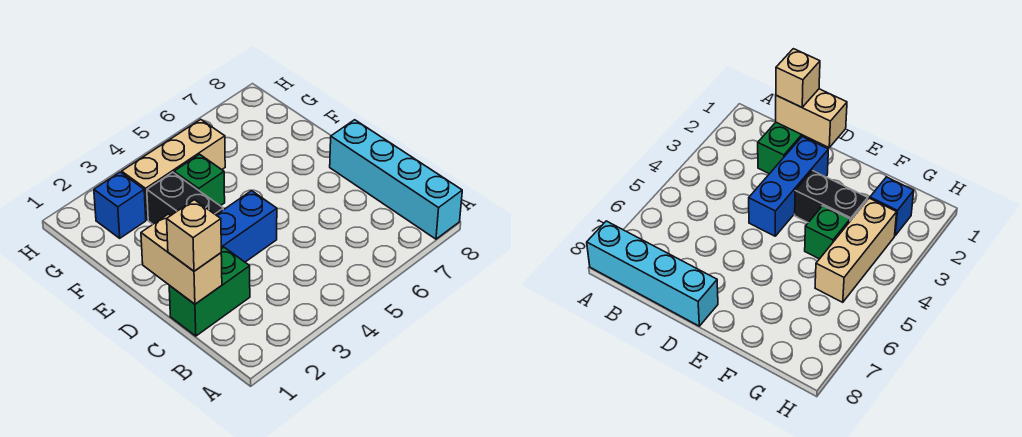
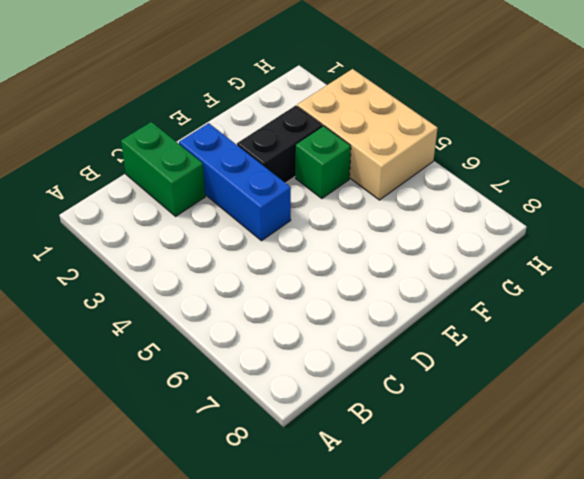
tan 2x3 brick [297,69,438,200] -> tan 1x3 brick [122,119,225,220]
none -> cyan 1x4 brick [330,120,462,239]
none -> blue 1x1 brick [94,172,146,238]

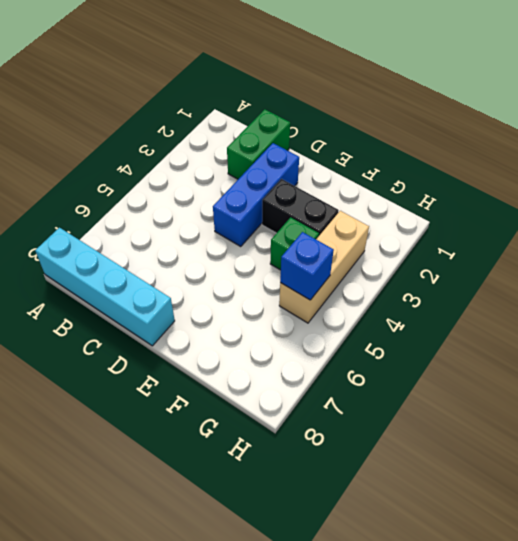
blue 1x1 brick [280,232,334,300] -> blue 1x1 brick moved to [94,172,146,238]
none -> tan 1x2 brick [141,214,222,304]
none -> tan 1x1 brick [167,200,221,271]

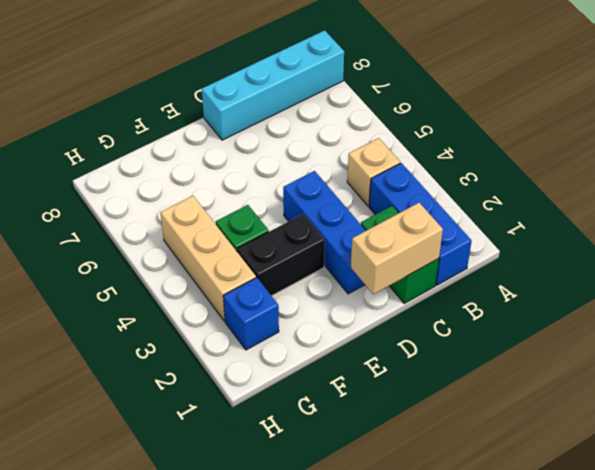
blue 1x3 brick [369,163,472,285] -> none
tan 1x1 brick [347,138,400,206] -> tan 1x1 brick moved to [167,200,221,271]

